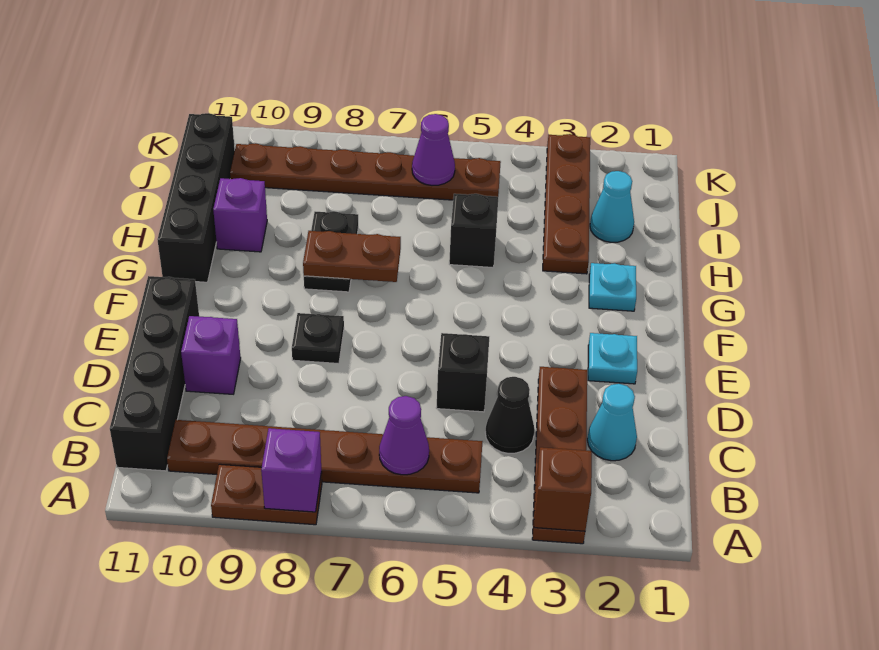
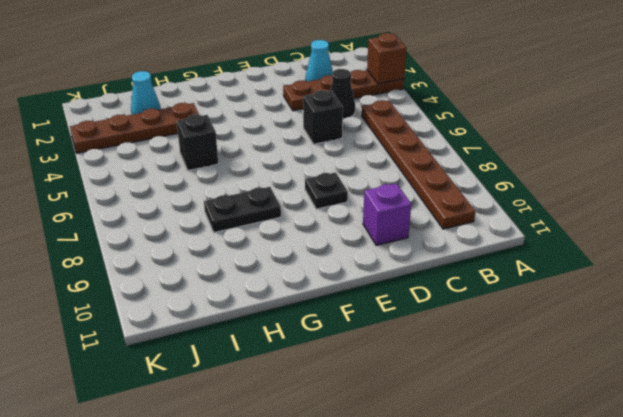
none -> brown 1x2 plate [211,464,322,525]
none -> black 1x4 brick [110,276,199,471]
none -> cyan 1x1 plate [588,333,637,384]

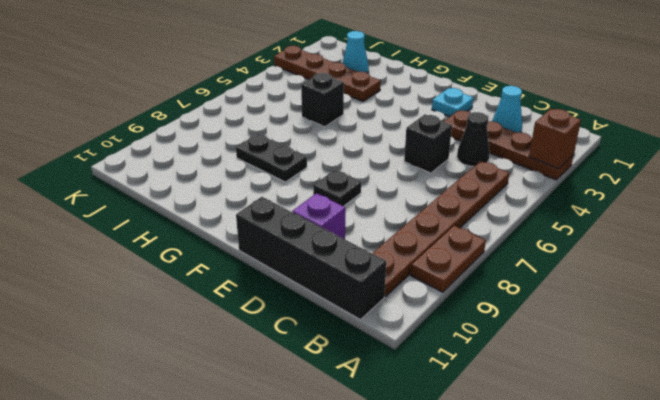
none -> cyan 1x1 plate [589,263,636,311]
none -> black 1x4 brick [158,113,235,282]
none -> purple 1x1 brick [213,178,267,252]

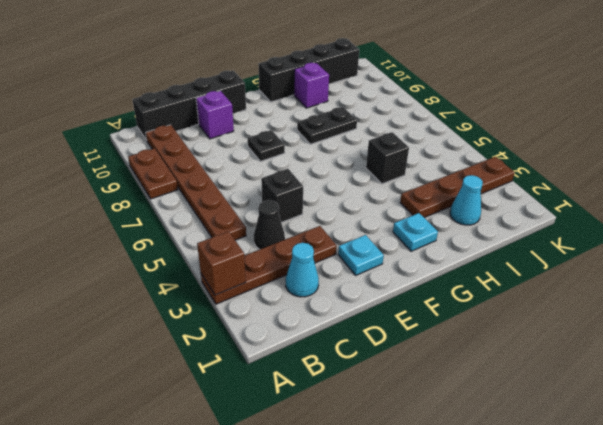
none -> brown 1x6 plate [230,143,501,200]
none -> purple 1x1 brick [261,428,321,512]
none -> purple 1x1 cone [379,396,429,475]

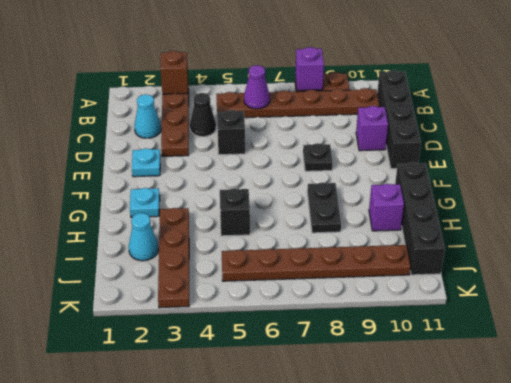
none -> brown 1x2 plate [303,231,401,282]
none -> purple 1x1 cone [412,114,455,185]

